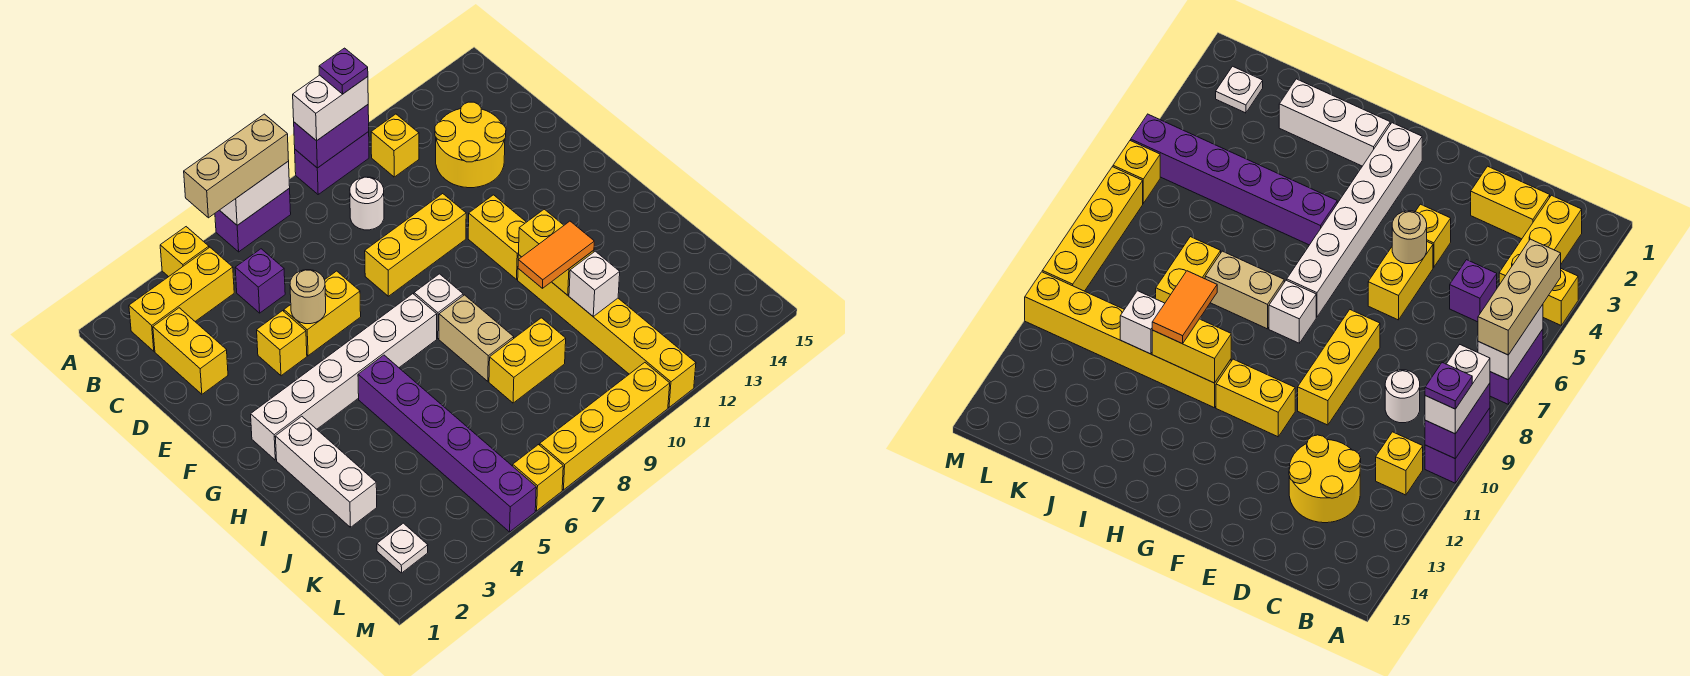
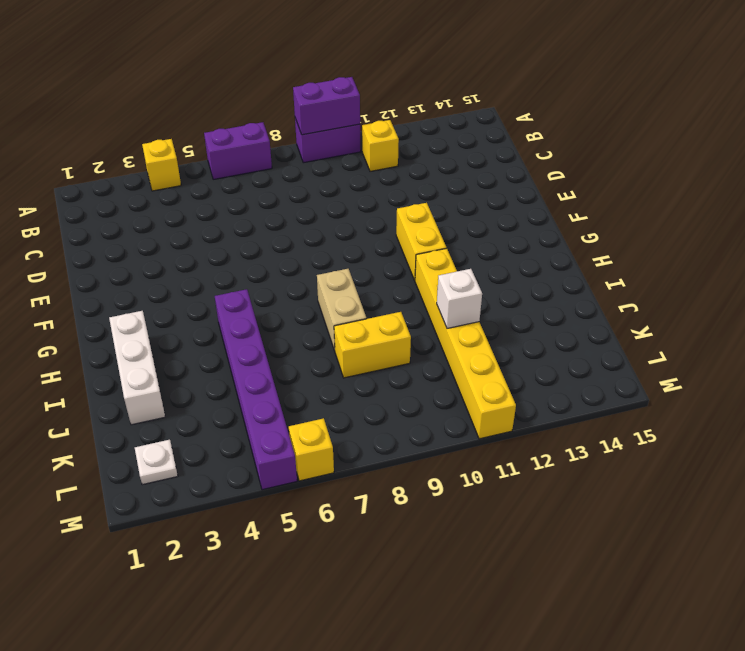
none -> yellow 1x3 brick [129,247,234,351]
none -> yellow 1x2 brick [153,308,228,394]
none -> purple 1x1 brick [235,249,285,313]
none -> white 1x1 round brick [350,177,384,230]

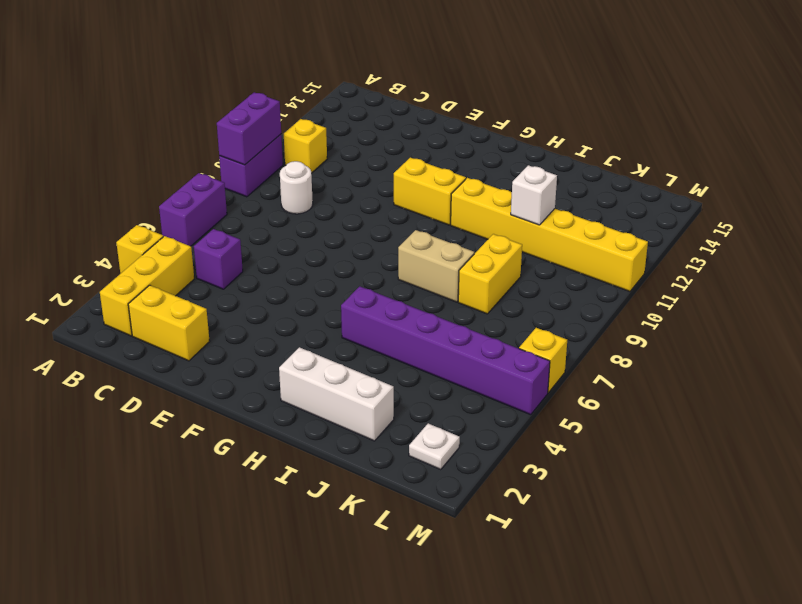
none -> yellow 2x2 round brick [435,102,506,188]
none -> yellow 1x1 brick [257,311,307,376]
none -> yellow 1x2 brick [284,271,361,356]
none -> yellow 1x3 brick [365,194,466,296]

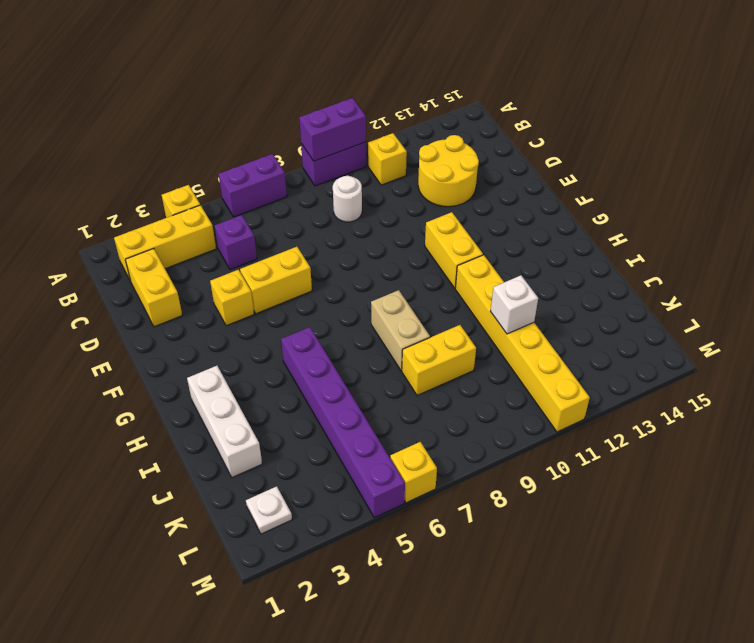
none -> yellow 1x3 brick [365,194,466,296]
none -> white 1x6 brick [251,294,437,460]
none -> white 1x1 brick [414,274,463,338]
none -> yellow 1x4 brick [540,363,670,490]

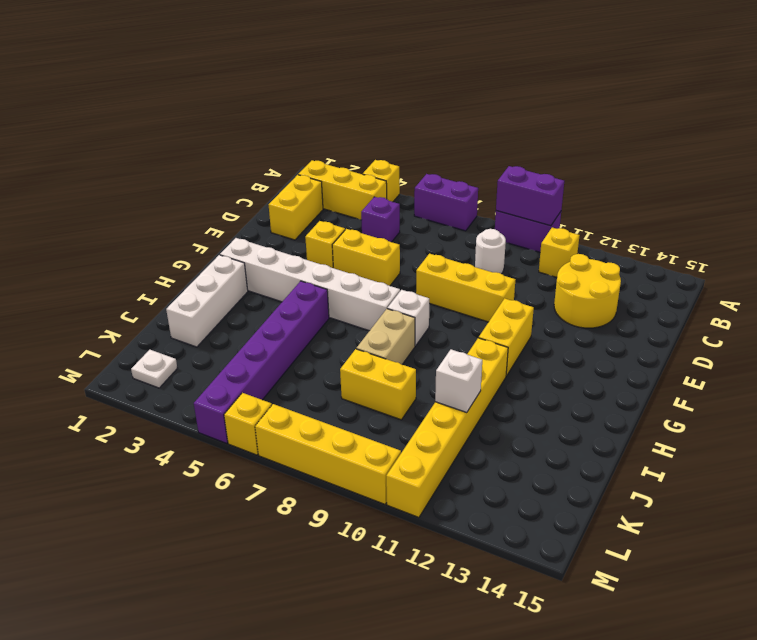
none -> white 1x2 brick [220,161,290,225]
none -> tan 1x1 round brick [290,270,326,324]
none -> yellow 1x2 brick [519,209,594,295]
none -> tan 1x3 brick [184,114,289,218]

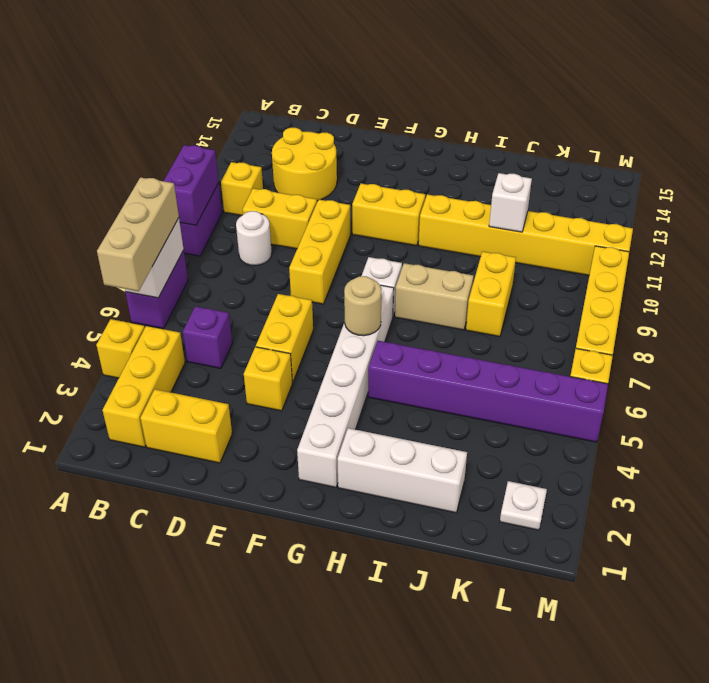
yellow 1x2 brick [243,188,317,249] -> yellow 1x2 brick moved to [519,209,594,295]
tan 1x1 round brick [344,276,381,336] -> tan 1x1 round brick moved to [290,270,326,324]
none -> white 1x2 brick [293,75,368,141]
none -> orange 1x2 tile [518,221,594,288]
none -> purple 1x1 plate [319,48,368,94]

